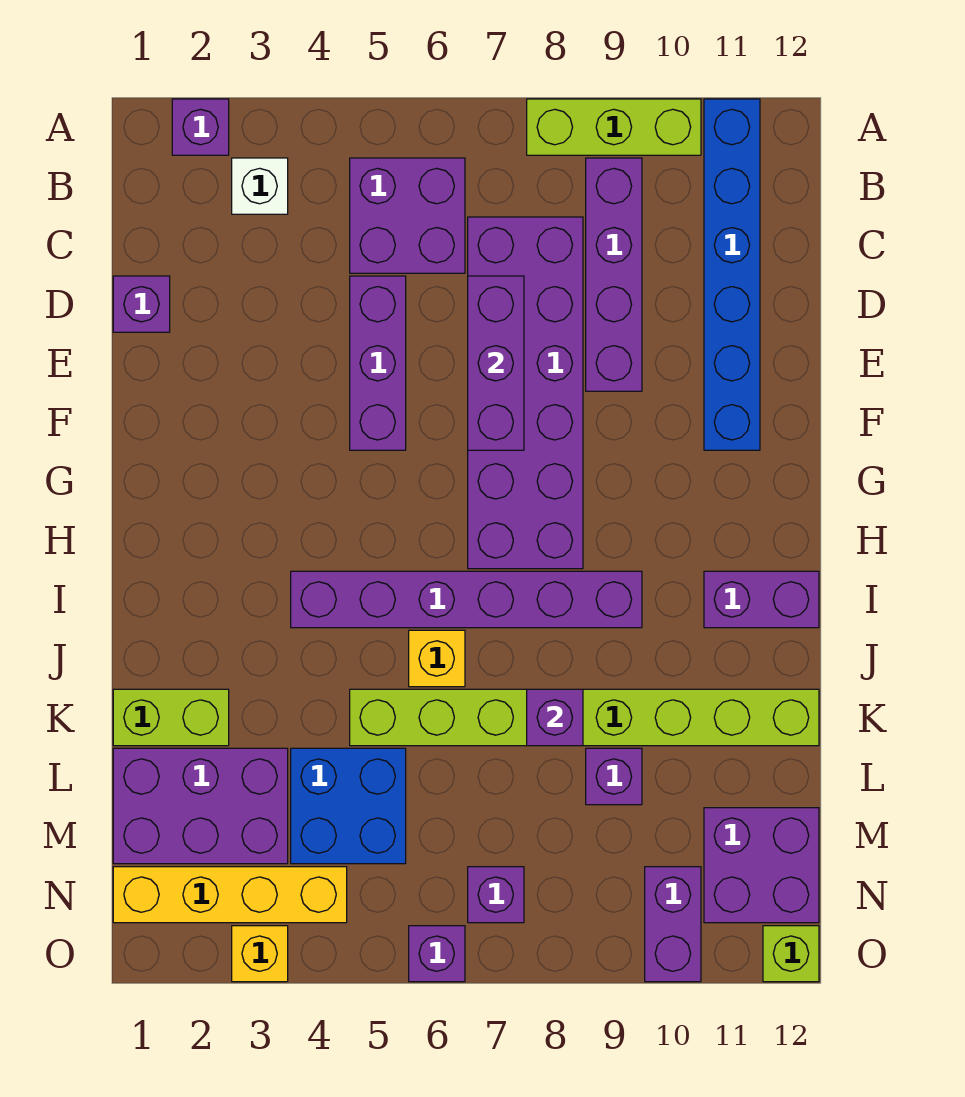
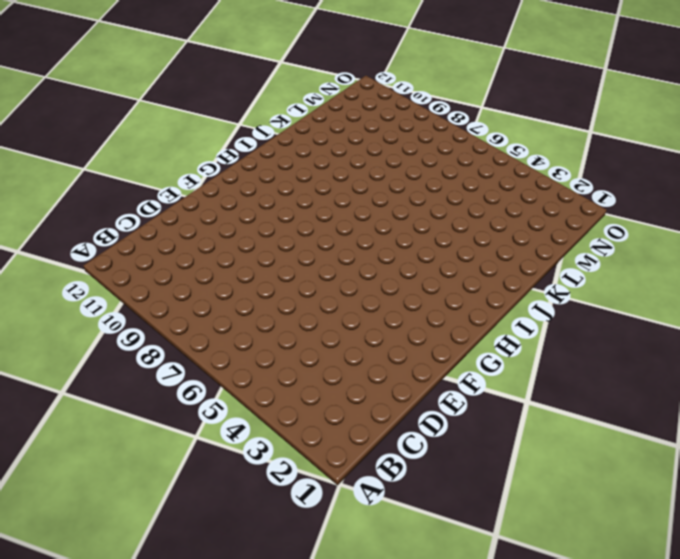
none -> purple 1x1 brick [172,99,229,155]
none -> lime 1x3 brick [527,99,701,155]
none -> blue 1x6 brick [704,99,760,450]

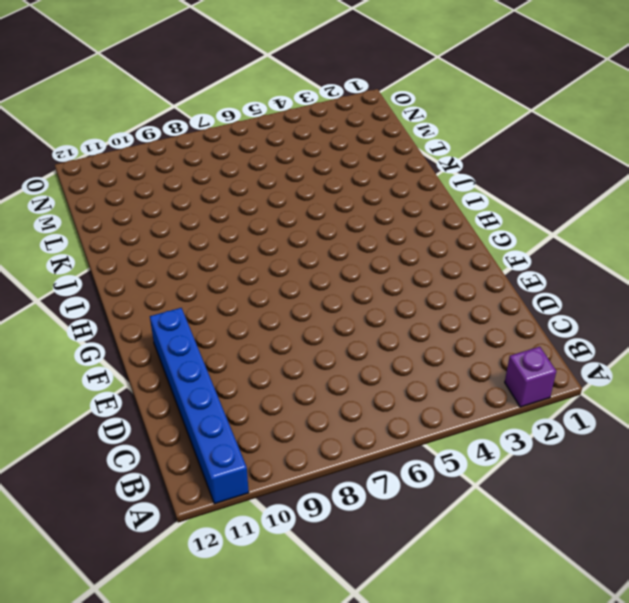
none -> lime 1x3 brick [527,99,701,155]
none -> white 1x1 brick [232,158,288,214]
none -> purple 2x2 brick [350,158,465,273]

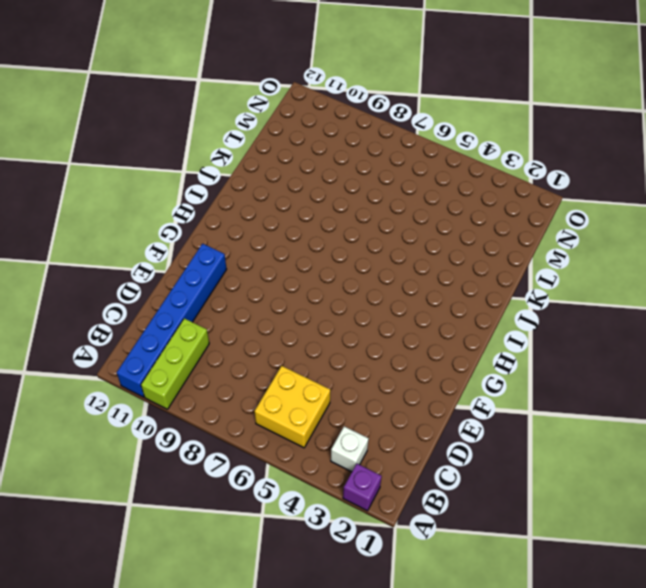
lime 1x3 brick [141,318,209,409] -> lime 1x3 brick turned to [527,99,701,155]
yellow 2x2 brick [255,366,330,448] -> purple 2x2 brick [350,158,465,273]
none -> purple 1x4 brick [586,158,642,391]
none -> purple 2x6 brick [468,217,583,569]
none -> purple 1x1 brick [113,276,170,332]

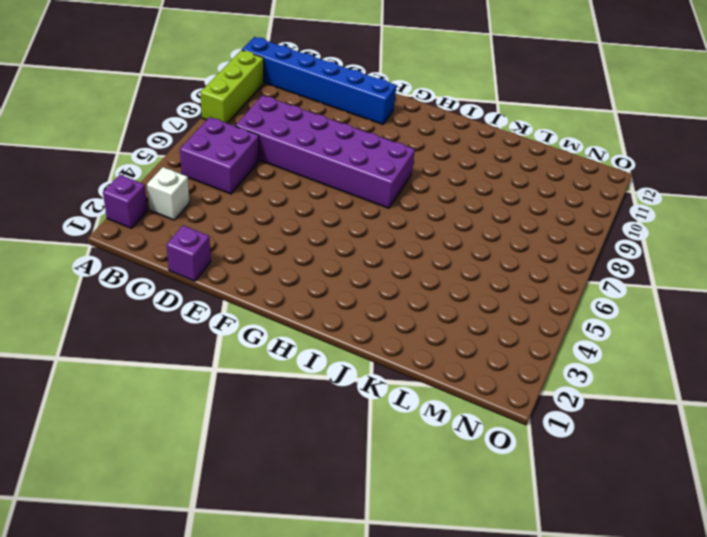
none -> purple 1x4 brick [586,158,642,391]
none -> purple 1x3 brick [350,276,406,450]
none -> purple 1x6 brick [291,571,642,628]

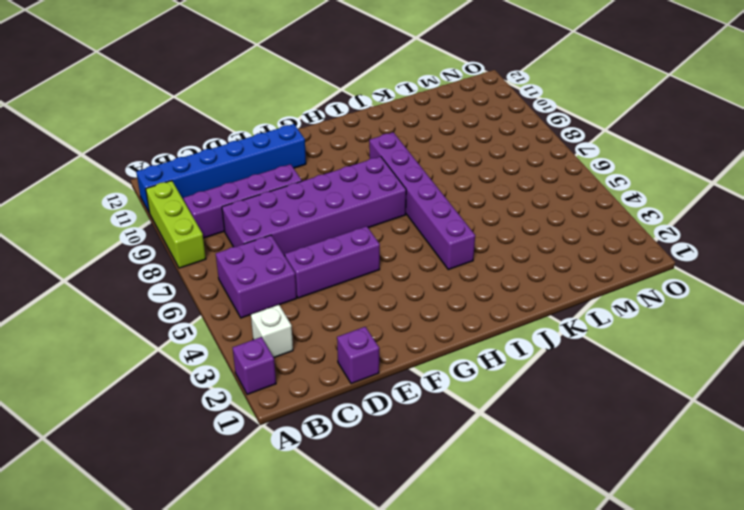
none -> purple 1x2 brick [704,571,819,628]
none -> yellow 1x1 brick [409,630,465,687]
none -> lime 1x2 brick [113,689,229,746]

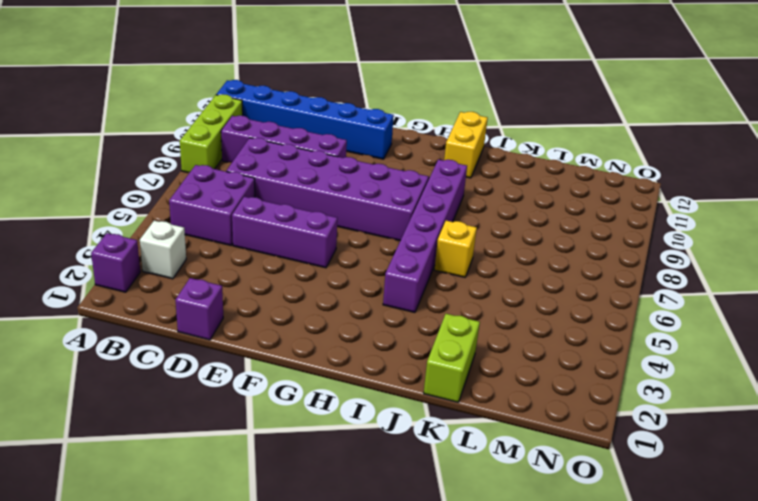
yellow 1x2 brick [444,112,488,178] -> purple 1x2 brick [704,571,819,628]
none -> lime 1x8 brick [350,689,819,746]
none -> purple 2x3 brick [113,748,288,864]
none -> blue 2x2 brick [291,748,406,864]

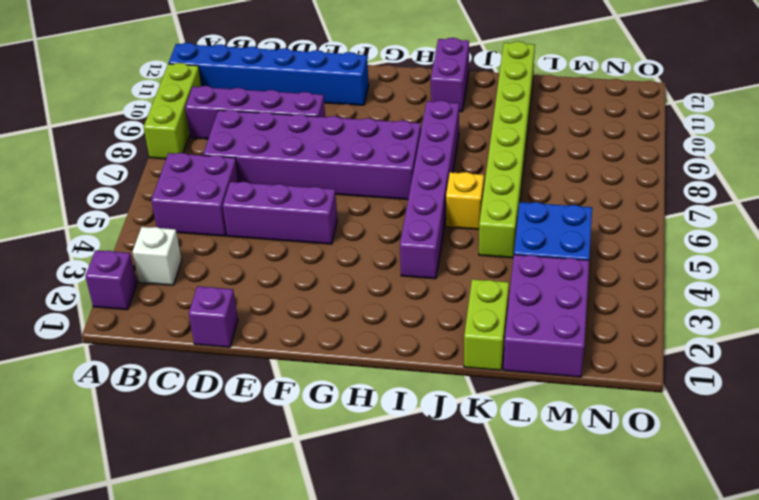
none -> purple 1x1 brick [586,748,642,805]
none -> purple 2x2 brick [704,808,819,923]
none -> yellow 1x4 brick [113,867,347,923]

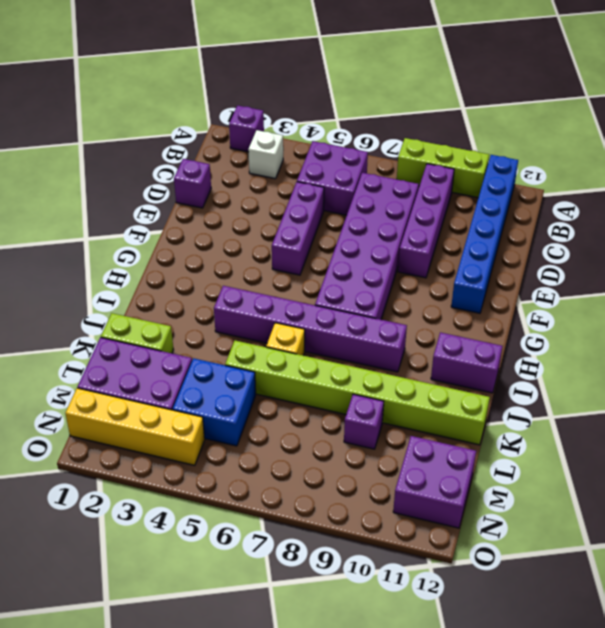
none -> purple 1x1 brick [468,867,524,923]
none -> purple 1x2 brick [645,867,701,982]
none -> yellow 1x1 brick [232,926,288,982]

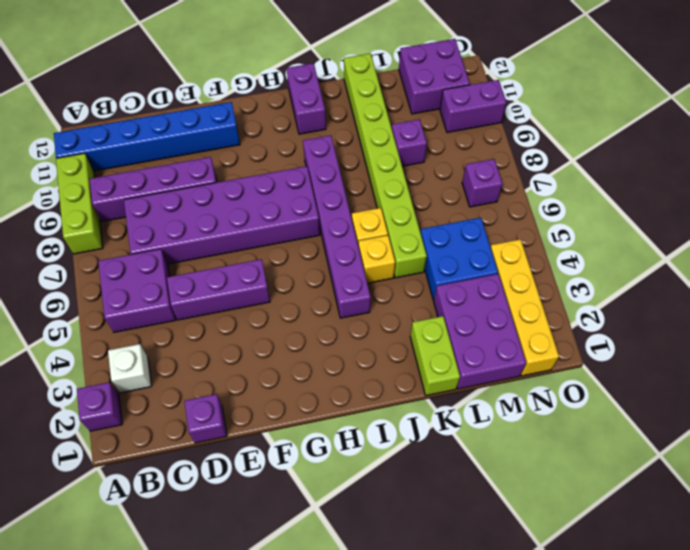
yellow 1x1 brick [358,235,395,283] -> yellow 1x1 brick moved to [232,926,288,982]
none -> purple 1x1 brick [409,926,465,982]
none -> lime 1x1 brick [763,926,819,982]
none -> purple 1x3 brick [468,276,524,450]

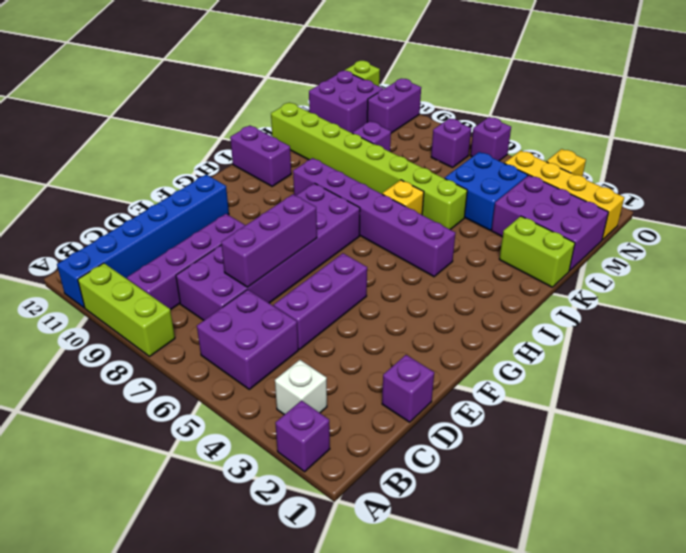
none -> purple 1x1 brick [527,689,583,746]

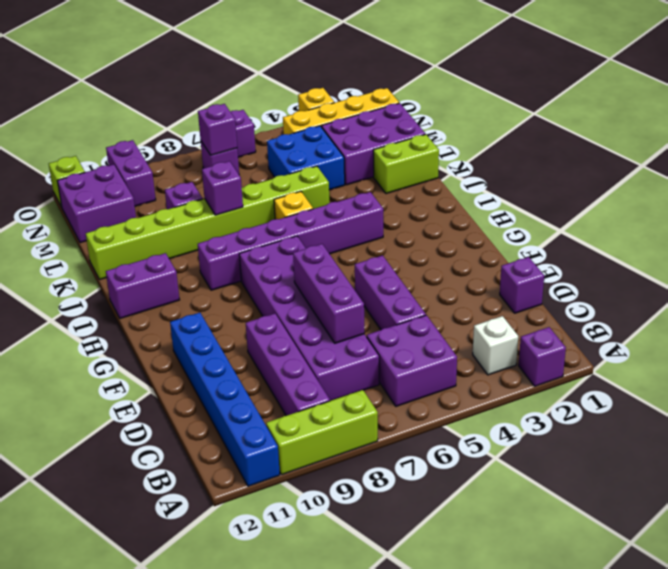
purple 1x1 brick [198,104,237,155] -> none

